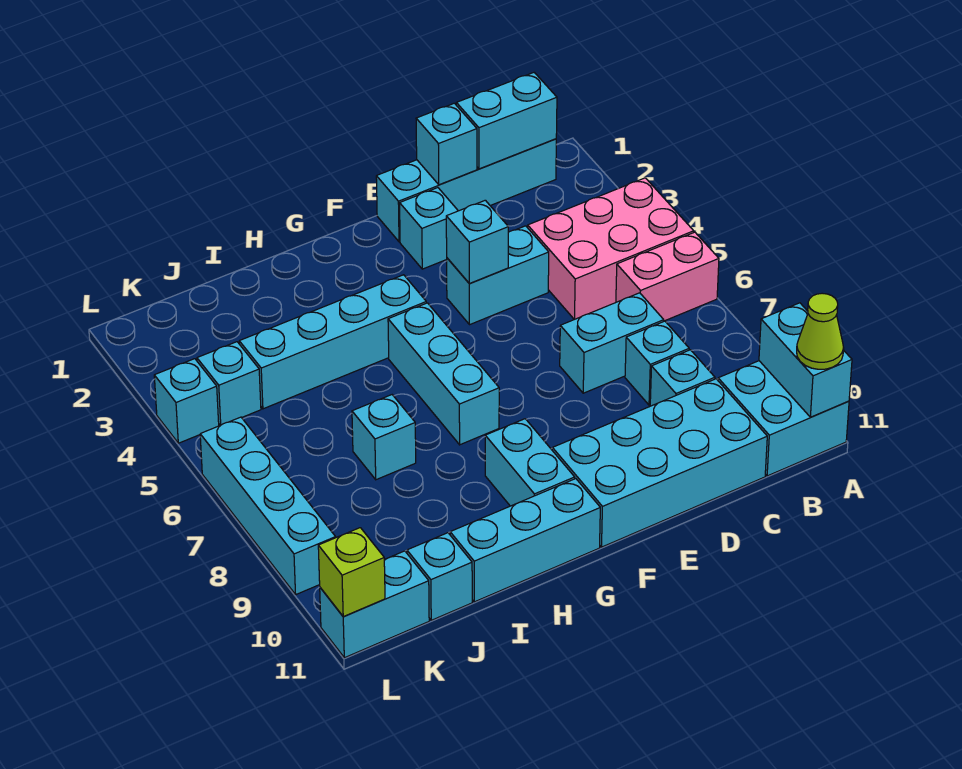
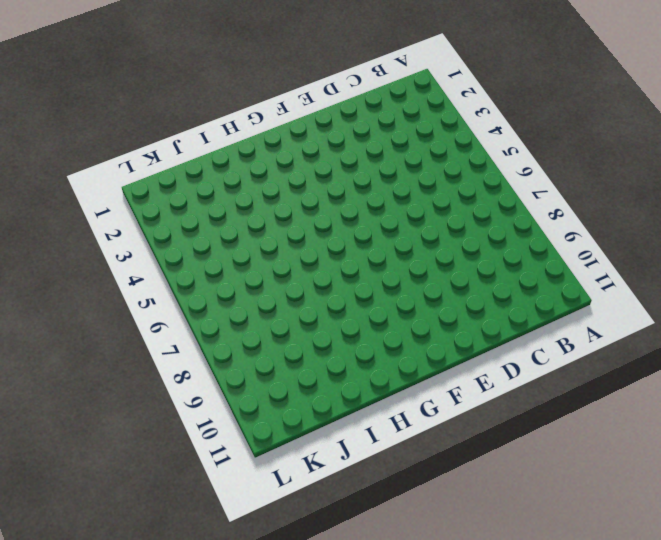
none -> pink 2x3 brick [528,178,694,319]
none -> pink 1x2 brick [616,232,719,321]
none -> cyan 2x2 brick [718,361,849,476]

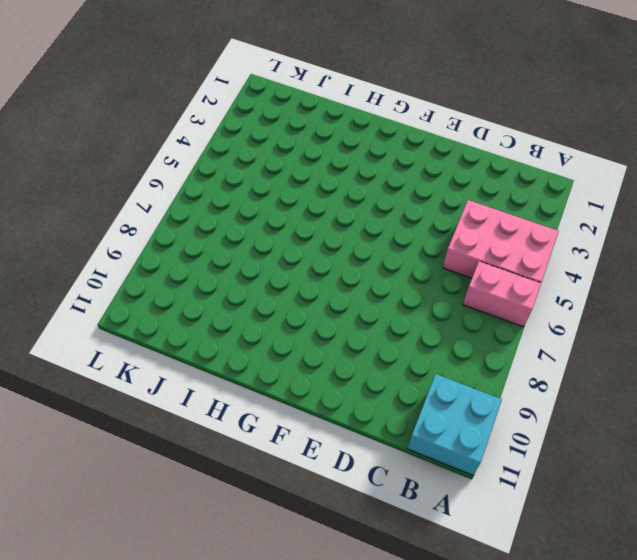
none -> cyan 1x4 brick [376,139,556,242]
none -> cyan 1x2 brick [560,293,664,393]
none -> cyan 1x1 brick [625,321,689,405]

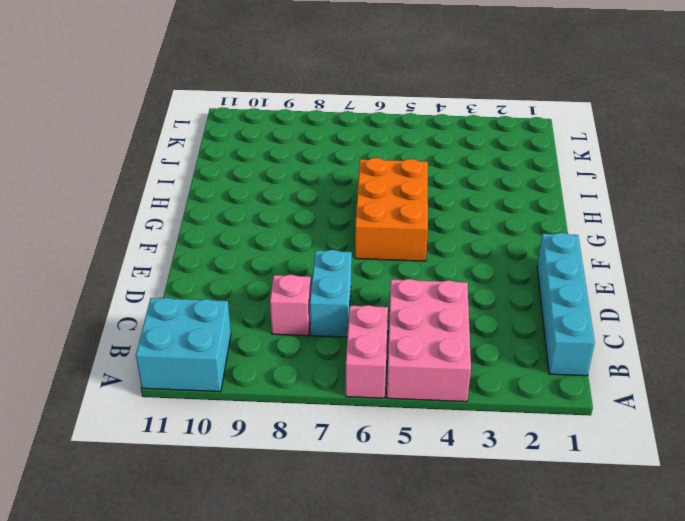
pink 1x1 brick [270,275,311,336] -> cyan 1x1 brick [625,321,689,405]
orange 2x3 brick [355,158,428,261] -> cyan 1x3 brick [388,303,499,445]
none -> cyan 1x1 brick [650,350,715,406]
none -> cyan 2x4 brick [552,379,767,547]
none -> cyan 1x2 brick [447,226,549,325]

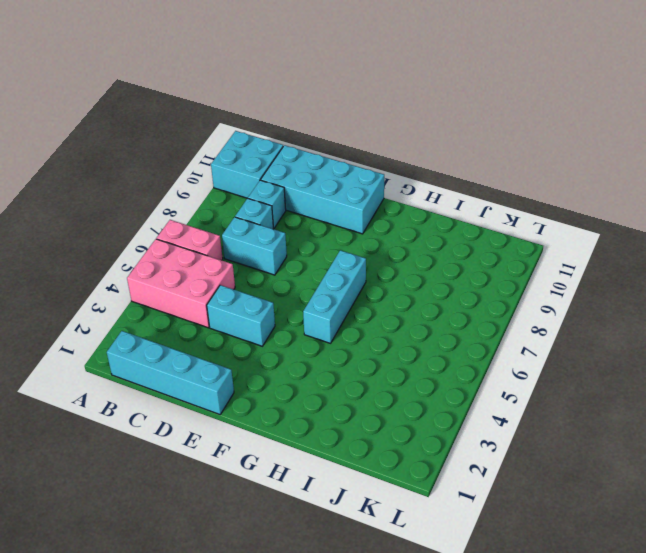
none -> cyan 1x1 brick [400,188,458,269]
none -> cyan 1x4 brick [239,275,426,409]
none -> cyan 1x2 brick [485,419,575,506]

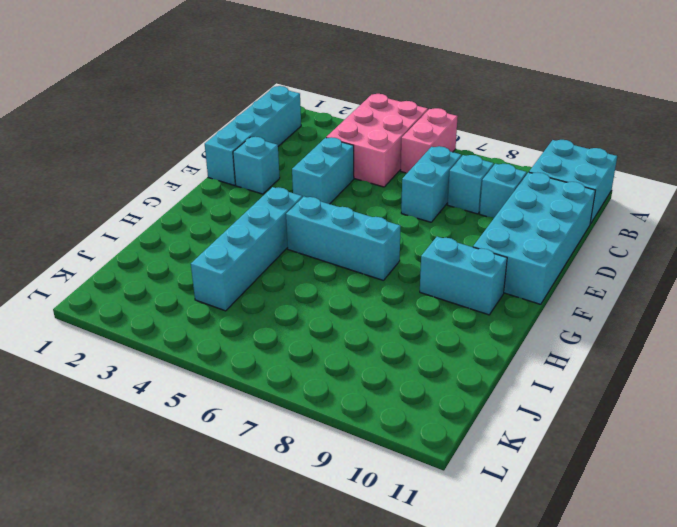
none -> cyan 1x3 brick [450,479,600,602]
none -> cyan 1x1 brick [352,395,416,480]
none -> cyan 1x1 brick [407,533,472,620]

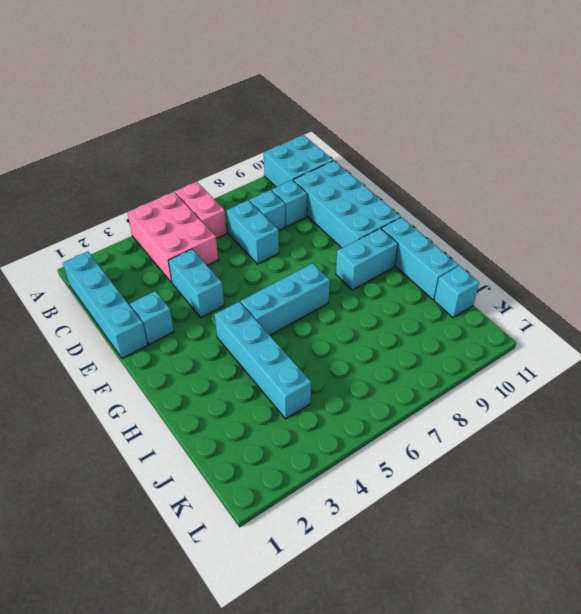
none -> cyan 1x1 brick [352,395,416,480]
none -> cyan 1x1 brick [197,342,261,425]
none -> cyan 1x2 brick [320,551,429,658]

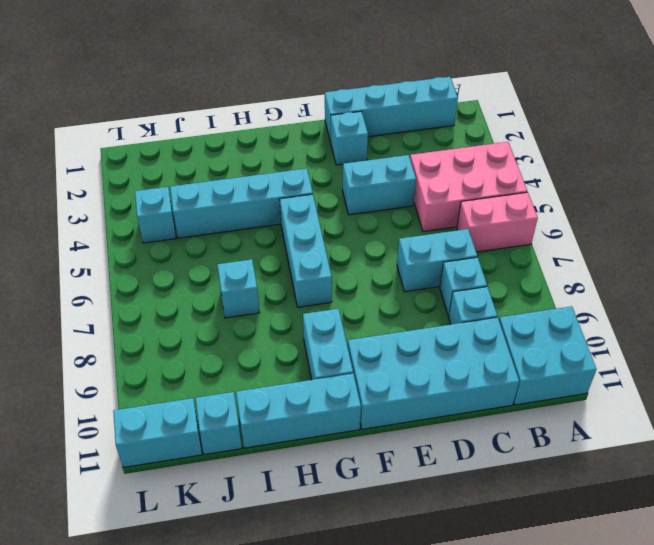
none -> cyan 1x1 brick [154,359,219,443]
none -> cyan 1x4 brick [200,417,336,594]
none -> cyan 1x2 brick [759,303,852,417]

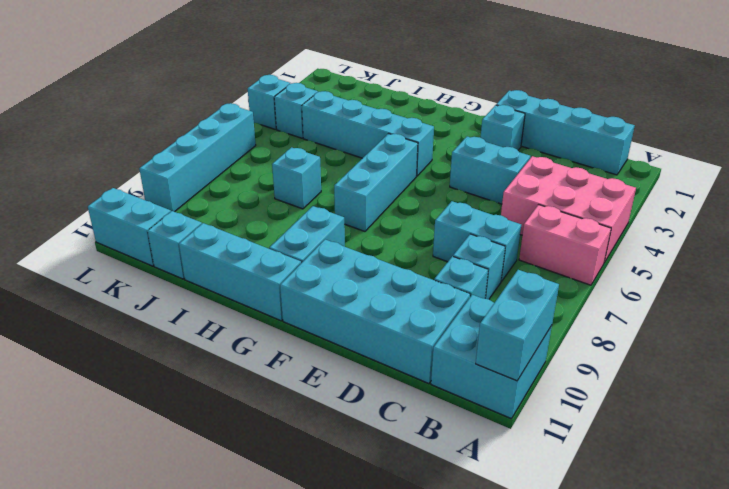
none -> cyan 1x2 brick [456,73,557,169]
none -> cyan 1x1 brick [416,103,477,185]
none -> cyan 1x1 brick [446,200,508,283]

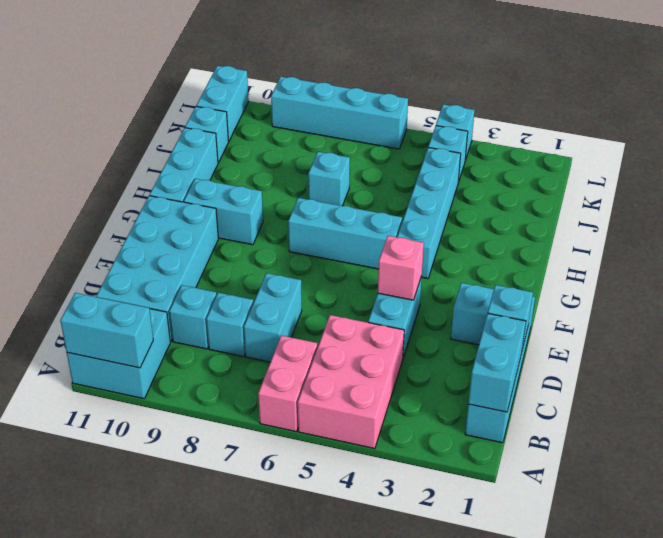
pink 1x1 brick [378,236,424,300] -> cyan 1x1 brick [446,200,508,283]
none -> lime 1x1 brick [318,528,385,617]
none -> lime 1x1 cone [797,293,844,369]

